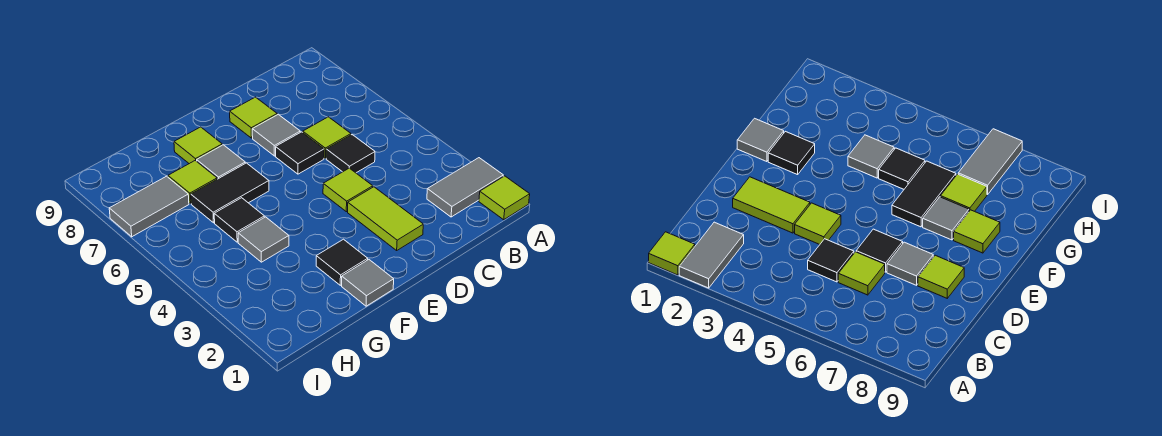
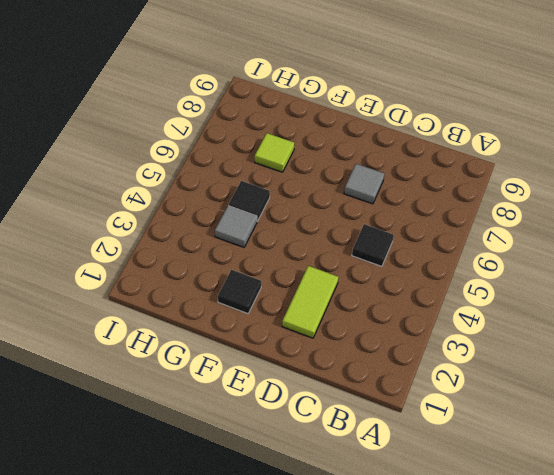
none -> lime 1x1 tile [479,176,530,220]
none -> grey 1x2 tile [427,158,503,217]
none -> lime 1x1 tile [303,117,351,158]

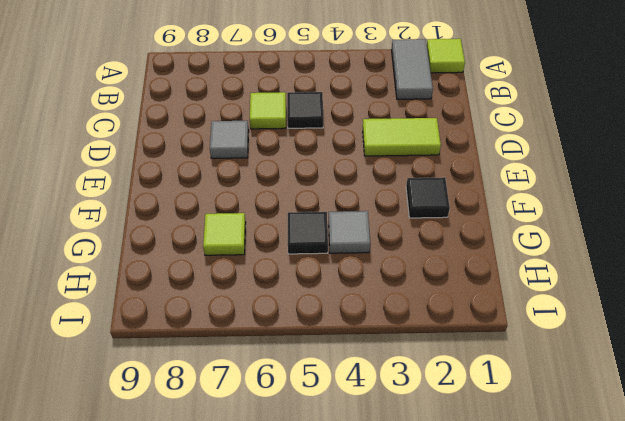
none -> lime 1x1 tile [323,168,373,212]
none -> black 1x1 tile [276,132,324,174]
none -> lime 1x1 tile [230,97,278,138]

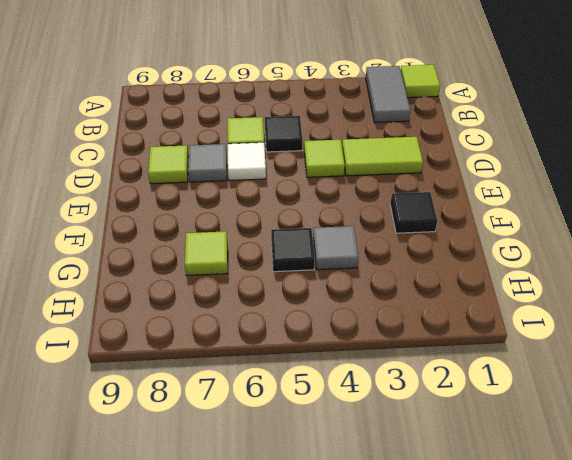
white 1x1 tile [228,143,266,181] -> black 1x1 tile [276,132,324,174]
none -> grey 1x1 tile [342,260,394,306]
none -> black 1x2 tile [191,163,269,223]
none -> grey 1x1 tile [197,145,245,179]

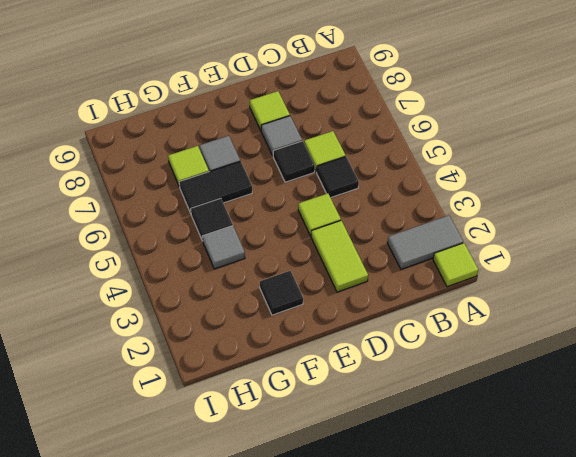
none -> grey 1x1 tile [342,260,394,306]
none -> lime 1x1 tile [174,127,222,164]
none -> grey 1x2 tile [109,176,189,237]

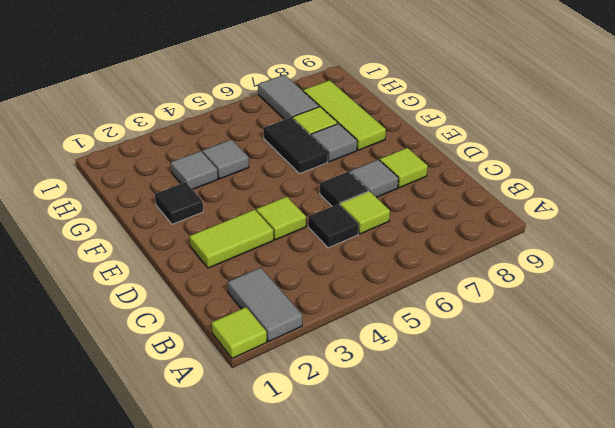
lime 1x3 tile [303,80,386,150] -> lime 1x1 tile [174,127,222,164]
grey 1x1 tile [171,151,218,189] -> grey 1x1 tile moved to [342,260,394,306]
none -> black 1x1 tile [214,198,264,242]

